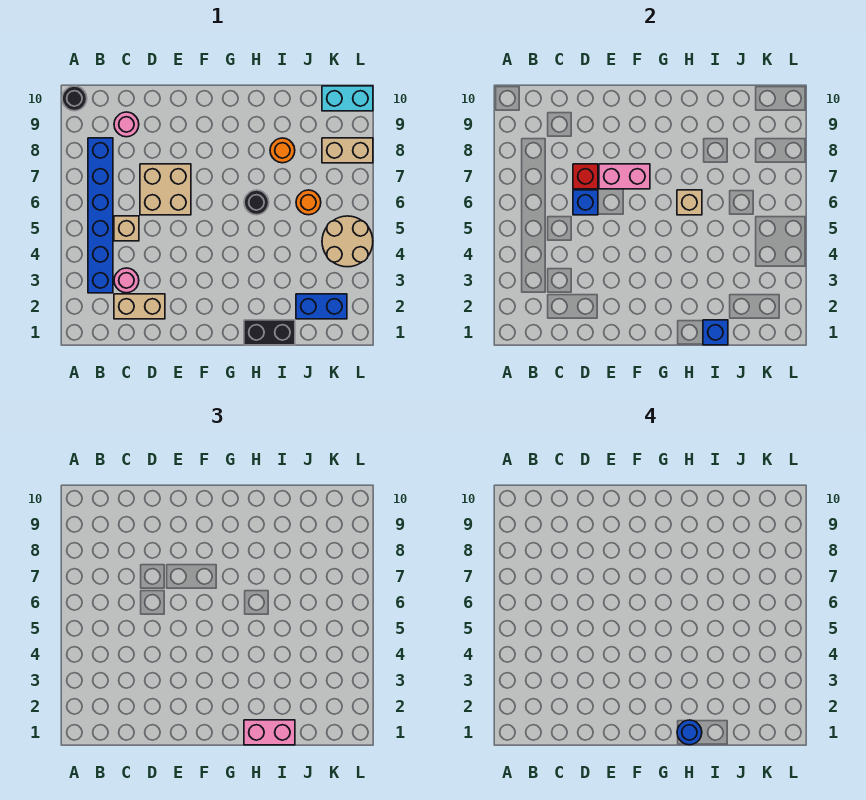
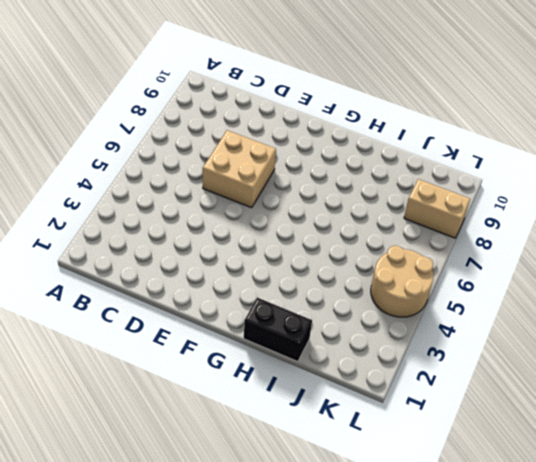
none -> black 1x1 round brick [62,86,87,111]
none -> blue 1x6 brick [88,138,113,293]
none -> tan 1x2 brick [114,294,165,319]

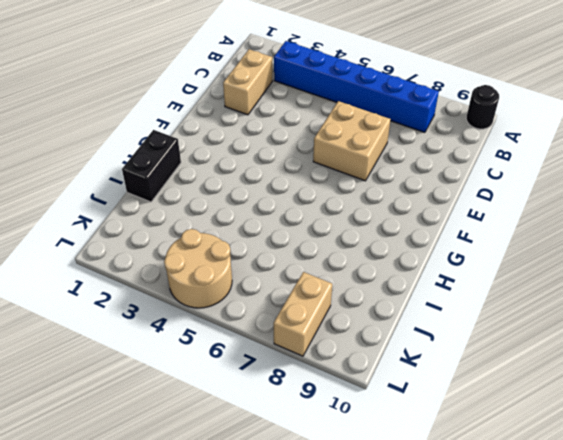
none -> pink 1x1 round brick [114,268,139,293]
none -> tan 1x1 brick [114,216,139,241]
none -> pink 1x1 round brick [114,112,139,137]

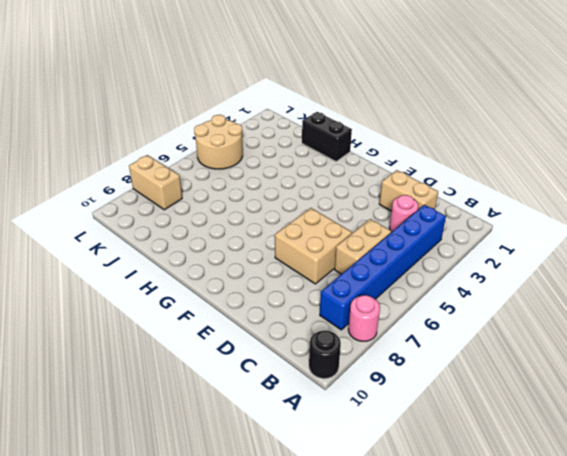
pink 1x1 round brick [348,295,380,341] -> pink 1x1 round brick moved to [114,112,139,137]
tan 1x2 brick [335,219,391,274] -> tan 1x1 brick [114,216,139,241]
none -> black 1x1 round brick [244,190,269,215]
none -> orange 1x1 round brick [270,138,295,163]
none -> blue 1x2 brick [296,294,347,319]

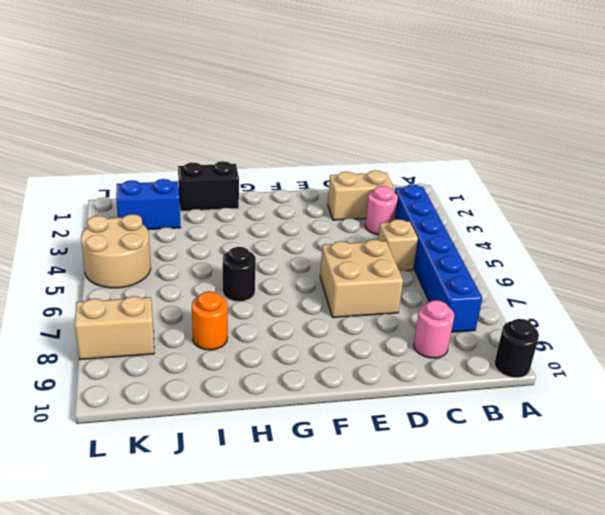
none -> orange 1x1 round brick [296,190,321,215]
none -> cyan 1x2 brick [322,86,373,111]
none -> blue 1x1 brick [573,190,598,215]

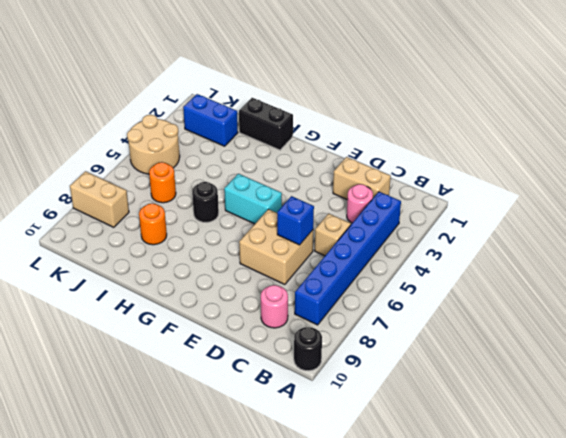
cyan 1x2 brick [224,174,282,224] -> cyan 1x2 brick moved to [322,86,373,111]
none -> red 1x1 brick [573,164,598,189]
none -> pink 1x2 brick [599,164,650,189]
none -> tan 1x1 brick [677,190,702,215]

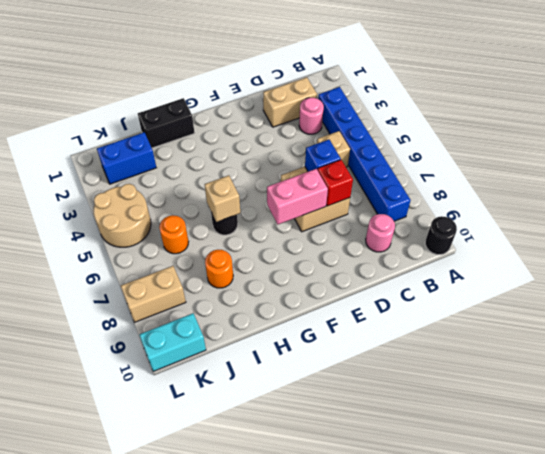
none -> blue 1x1 brick [703,320,728,345]
none -> pink 1x2 brick [244,720,295,745]
none -> blue 1x1 round brick [677,720,702,745]

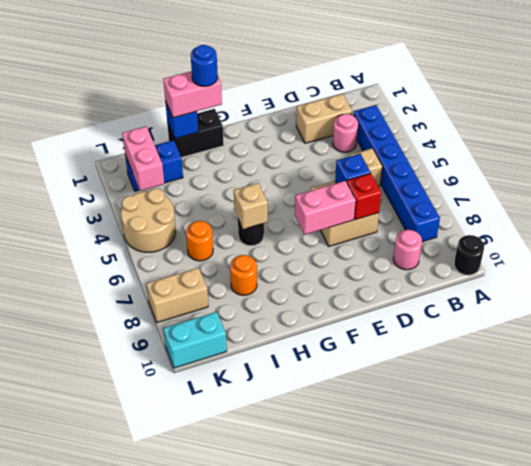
pink 1x2 brick [122,126,164,191] -> none

